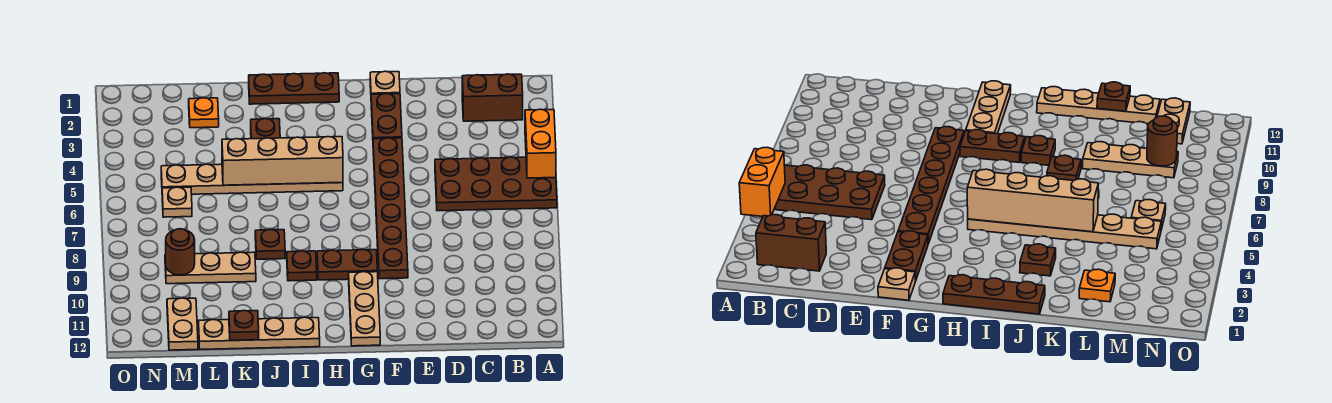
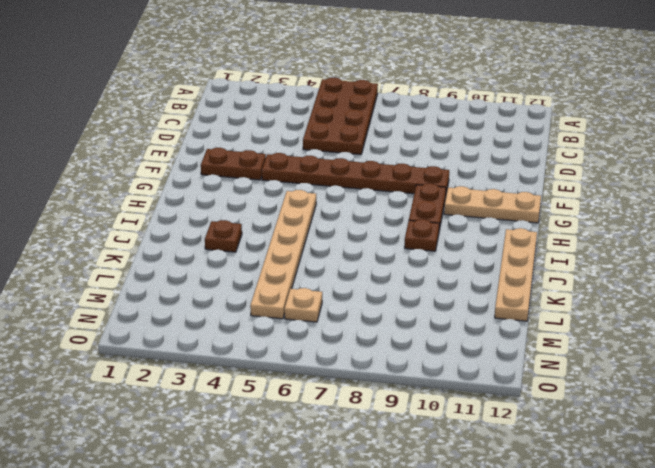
none -> brown 1x2 brick [462,74,523,121]
none -> tan 1x1 plate [370,71,400,95]
none -> brown 1x3 plate [249,73,339,104]

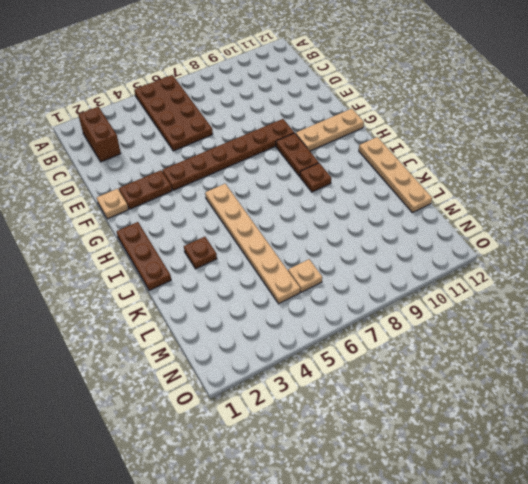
none -> brown 1x1 plate [255,229,285,259]
none -> tan 1x3 plate [165,252,256,284]
none -> orange 1x1 plate [189,98,219,128]

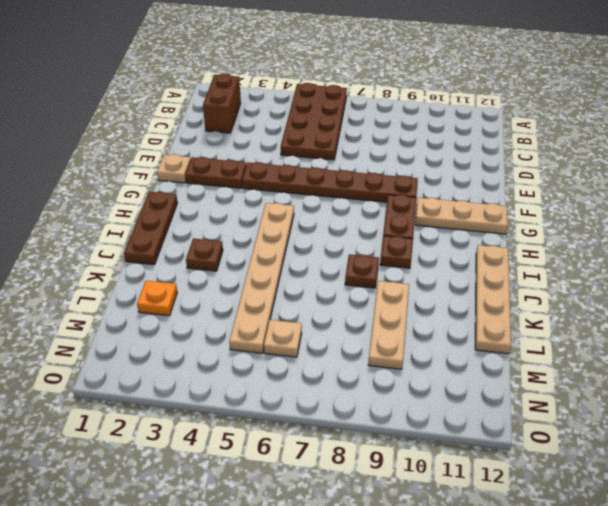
none -> tan 1x2 plate [167,298,198,350]
none -> orange 1x2 brick [525,109,556,178]
none -> tan 1x4 brick [222,137,343,185]

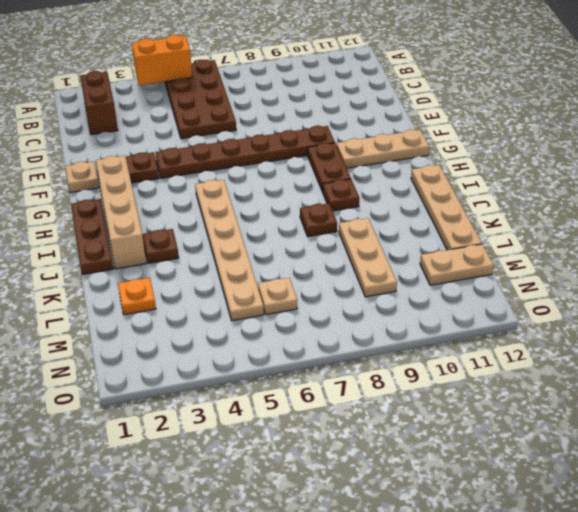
tan 1x4 brick [96,156,146,269] -> tan 1x4 brick moved to [222,137,343,185]
none -> brown 1x1 plate [229,310,259,340]
none -> brown 1x1 round brick [166,229,195,275]

